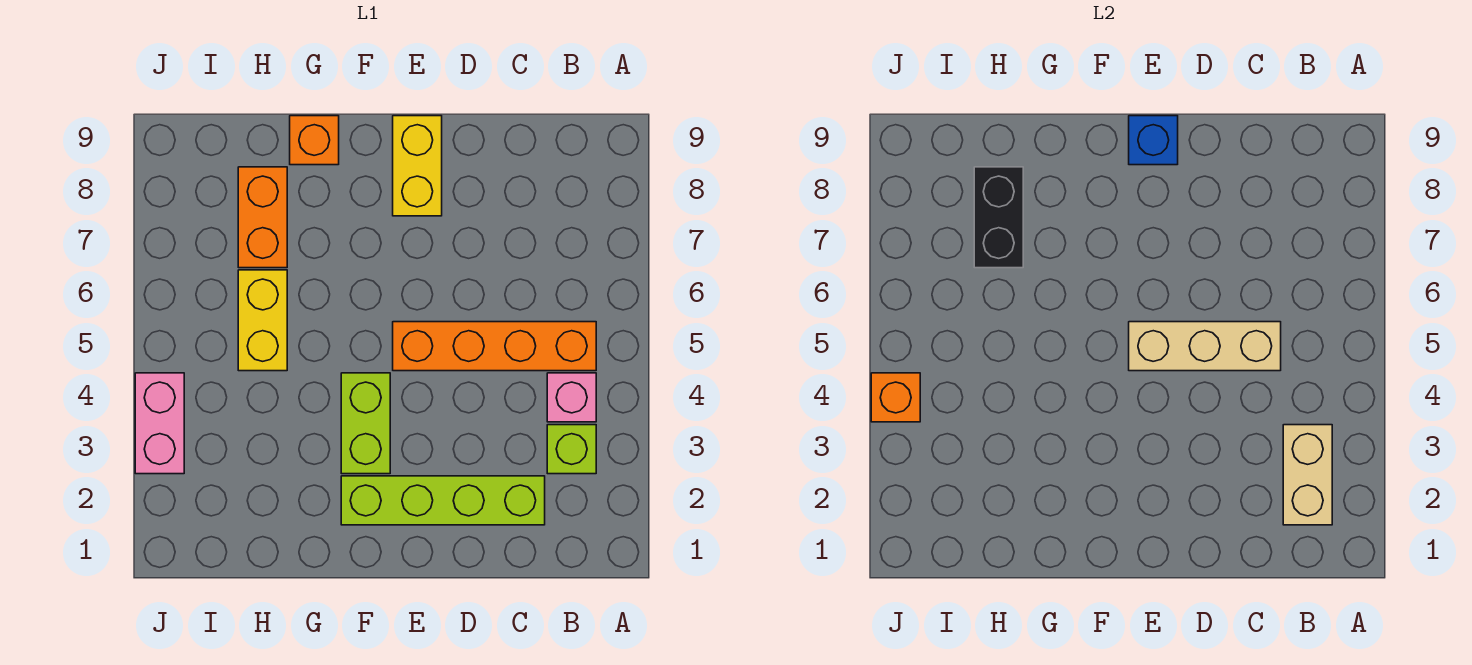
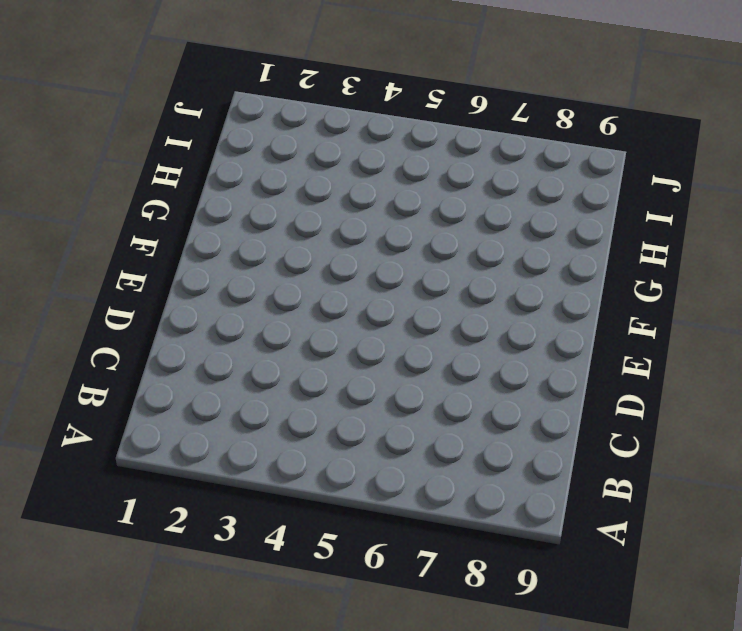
none -> lime 1x1 brick [547,425,596,474]
none -> pink 1x1 brick [547,373,596,422]
none -> orange 1x4 brick [393,322,596,371]

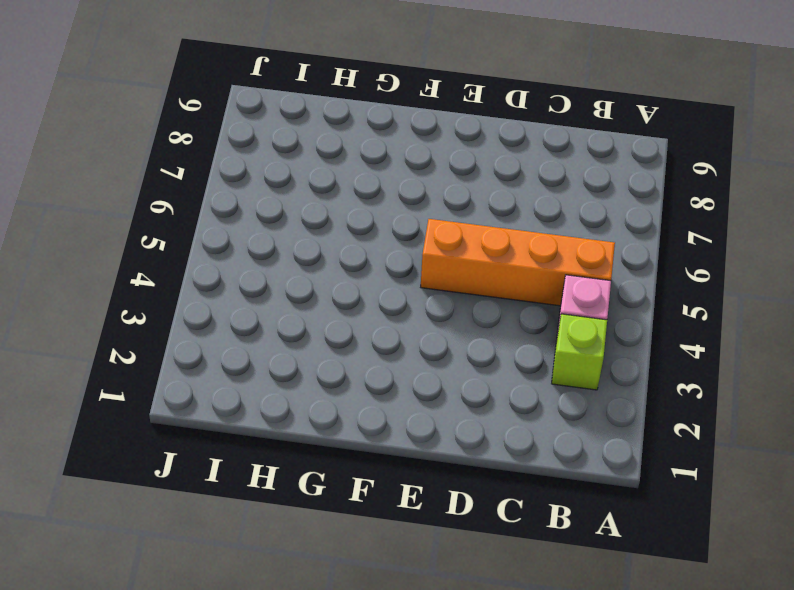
none -> lime 1x4 brick [341,476,545,525]
none -> yellow 1x2 brick [393,116,442,216]
none -> lime 1x2 brick [341,373,390,474]

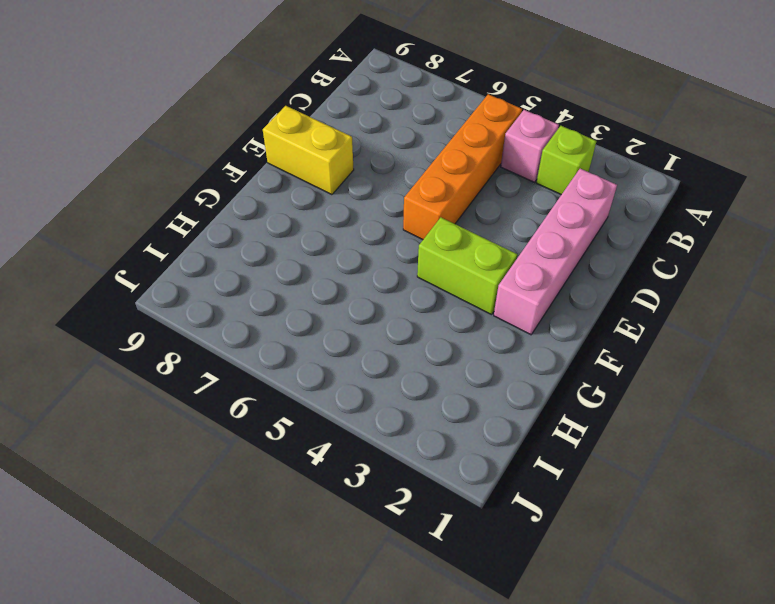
pink 1x4 brick [494,169,617,335] -> lime 1x4 brick [341,476,545,525]
none -> orange 1x1 brick [290,116,339,165]
none -> yellow 1x2 brick [238,270,287,371]
none -> orange 1x2 brick [238,167,287,268]

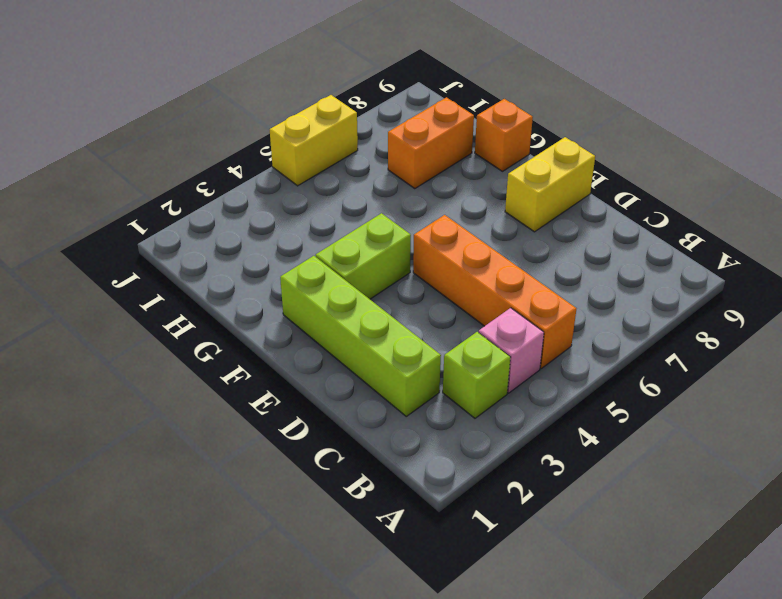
yellow 1x2 brick [270,95,358,186] -> yellow 1x2 brick moved to [238,270,287,371]
none -> pink 1x2 brick [135,373,184,474]
none -> tan 1x2 brick [1283,425,1332,525]
none -> tan 1x3 brick [1129,322,1281,371]

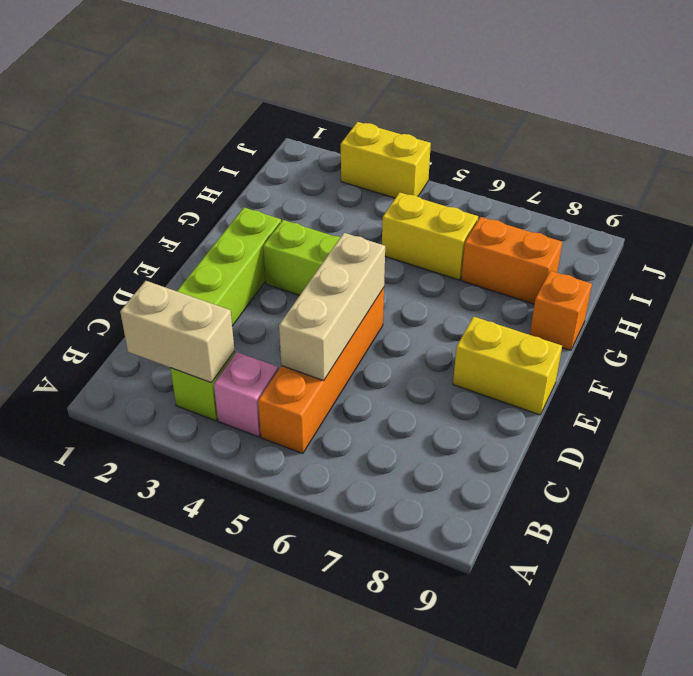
yellow 1x2 brick [341,122,431,198] -> pink 1x2 brick [135,373,184,474]
none -> blue 1x1 brick [1129,116,1178,165]
none -> black 1x2 brick [974,167,1023,268]
none -> orange 1x1 brick [871,373,920,422]

